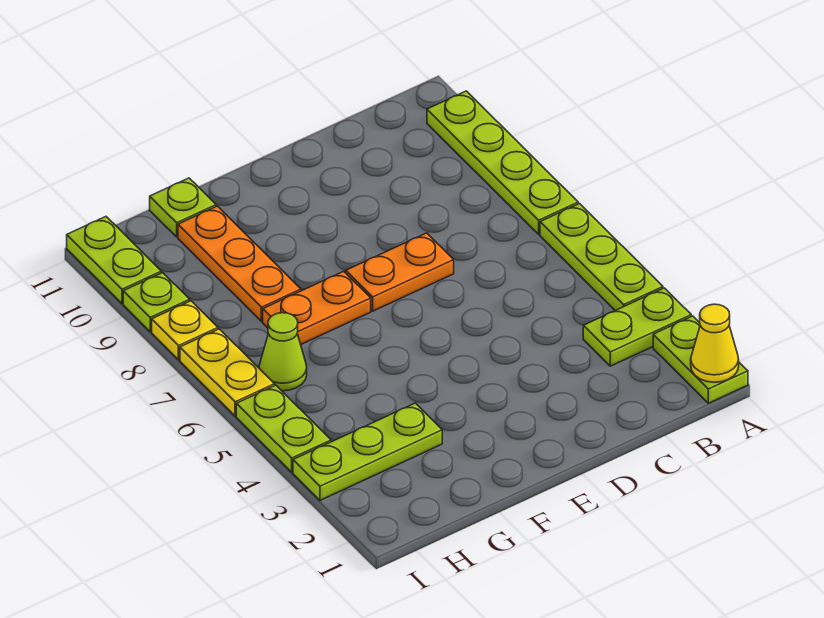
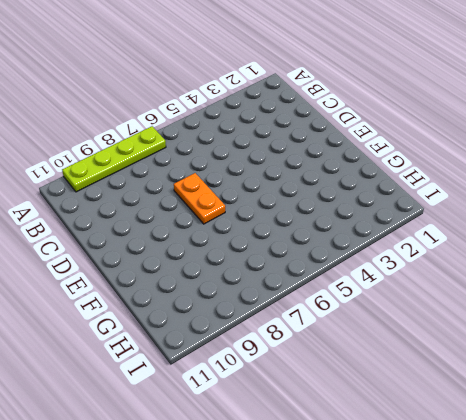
none -> lime 1x2 plate [653,316,748,403]
none -> lime 1x2 plate [583,288,691,366]
none -> lime 1x3 plate [540,204,663,310]

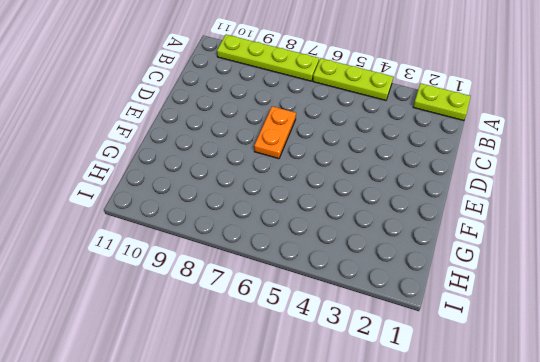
none -> lime 1x2 plate [583,288,691,366]
none -> orange 1x2 plate [263,271,371,344]
none -> lime 1x3 plate [293,403,442,500]

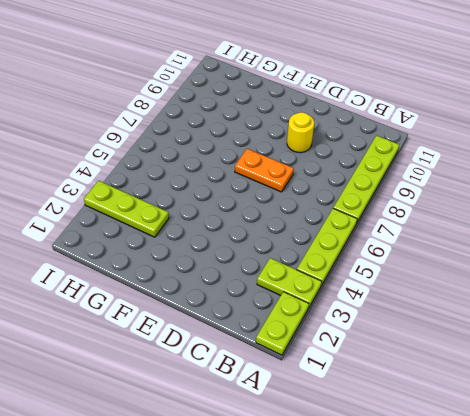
yellow 1x1 round brick [287,112,314,153] -> none
none -> orange 1x2 plate [263,271,371,344]
none -> orange 1x3 plate [178,206,301,321]
none -> lime 1x1 plate [150,178,216,237]

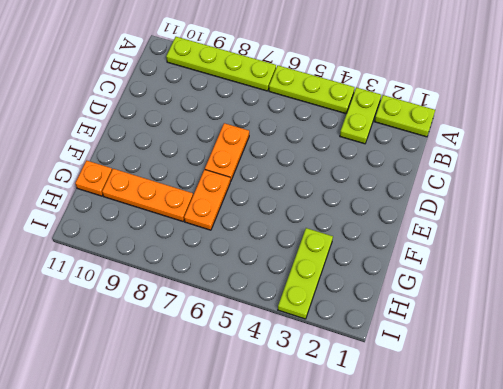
orange 1x1 plate [75,160,112,196] -> lime 1x1 plate [150,178,216,237]
none -> lime 1x1 cone [259,313,307,391]
none -> lime 1x2 plate [236,385,331,472]
none -> yellow 1x2 plate [180,329,275,416]

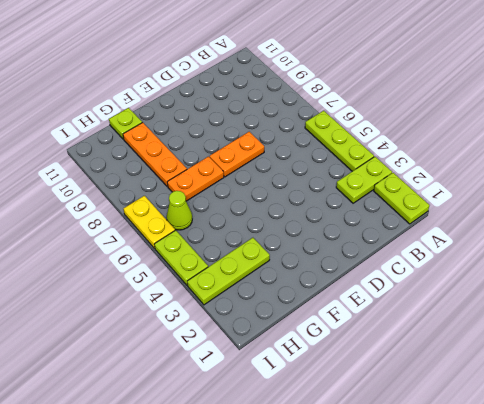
none -> lime 1x4 plate [427,91,578,234]
none -> yellow 1x1 plate [152,301,218,360]
none -> lime 1x1 plate [123,273,190,332]

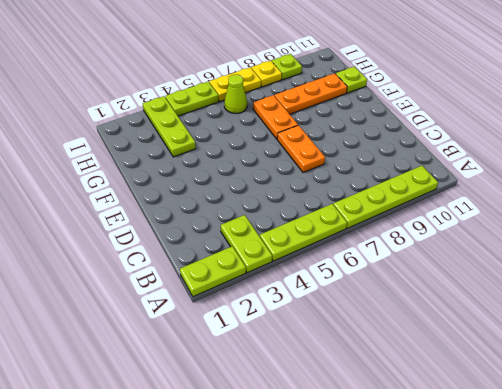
none -> lime 1x2 plate [67,217,161,303]
none -> yellow 1x1 cone [691,304,739,382]

